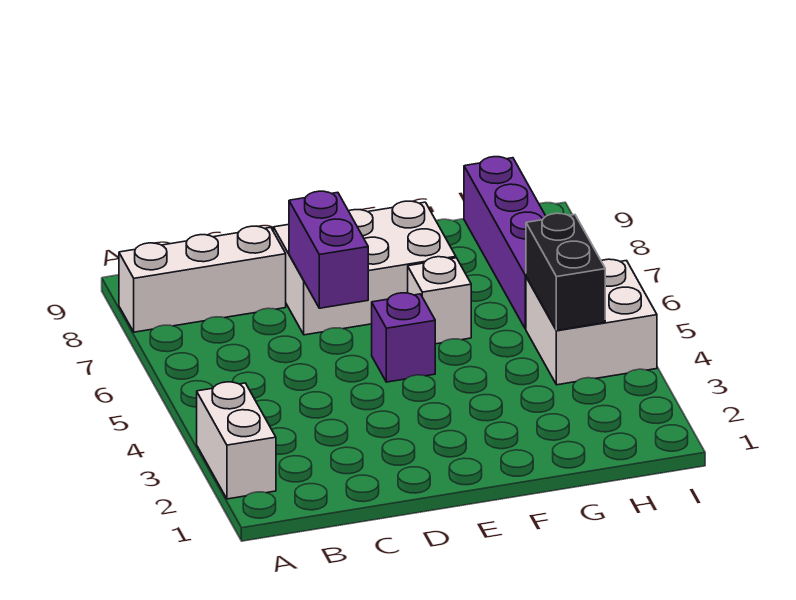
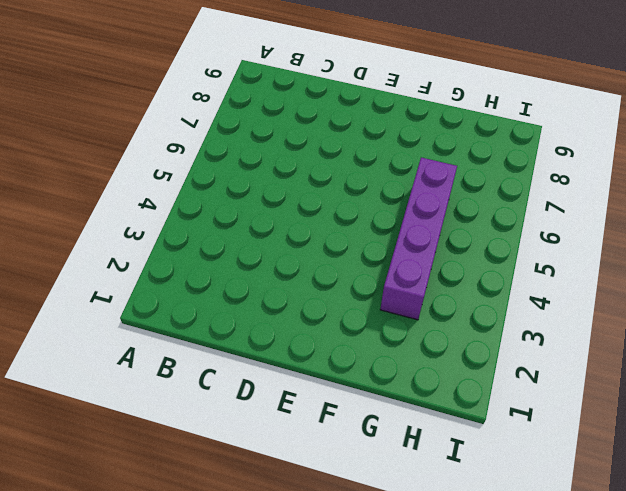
purple 1x4 brick [380,158,457,320] -> purple 1x4 brick moved to [464,157,546,329]
none -> white 1x2 brick [197,382,276,499]
none -> white 1x3 brick [119,226,286,332]

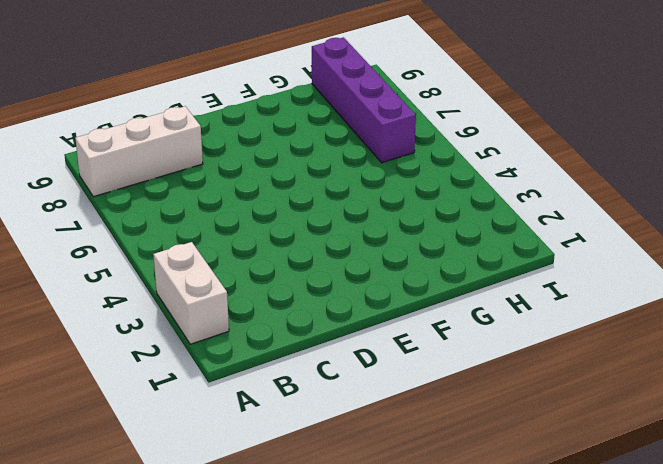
none -> white 2x3 brick [273,201,456,335]
none -> purple 1x1 brick [372,293,435,382]

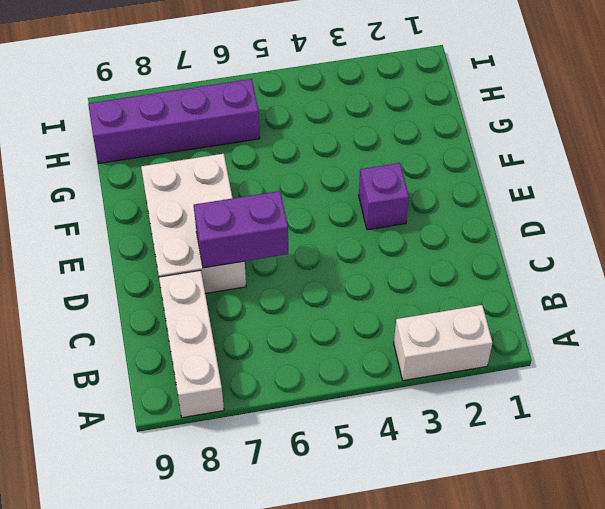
purple 1x1 brick [359,163,409,230] -> purple 1x1 brick moved to [372,293,435,382]
none -> white 1x1 brick [408,257,471,344]
none -> white 2x2 brick [526,259,657,385]

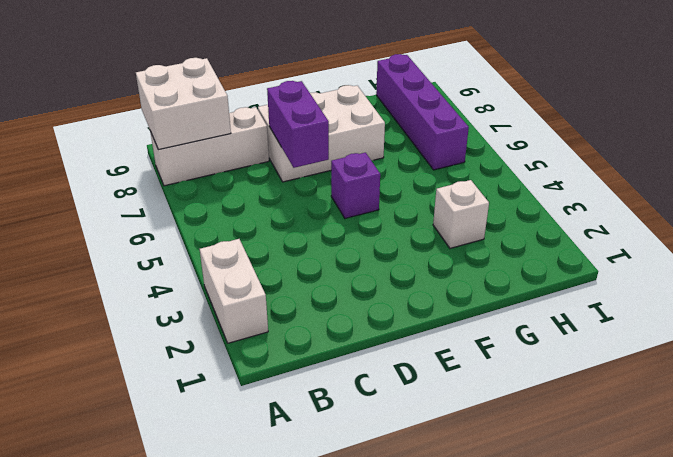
white 2x2 brick [136,58,231,150] -> white 2x2 brick moved to [526,259,657,385]
white 1x1 brick [433,180,489,248] -> white 1x1 brick moved to [408,257,471,344]
none -> black 1x2 brick [526,213,605,330]

